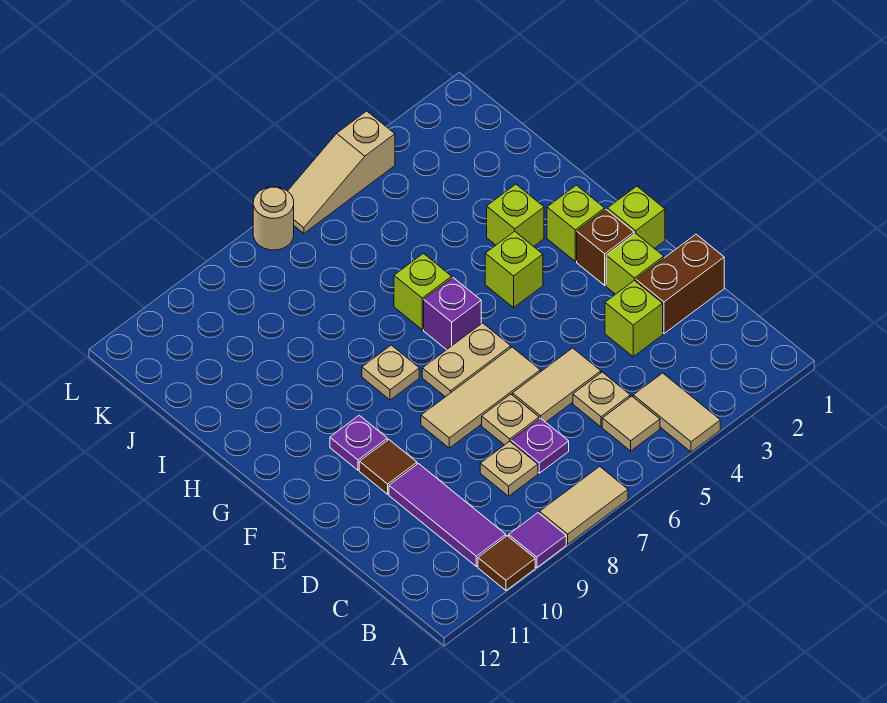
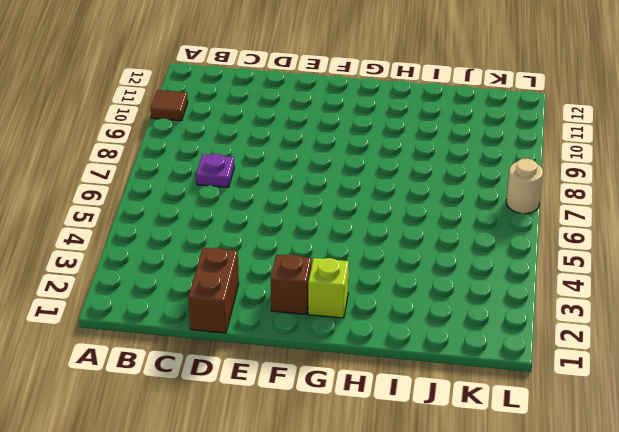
none -> tan 1x2 tile [633,373,720,452]
none -> tan 1x2 tile [540,466,628,544]
none -> purple 1x1 tile [509,513,566,567]

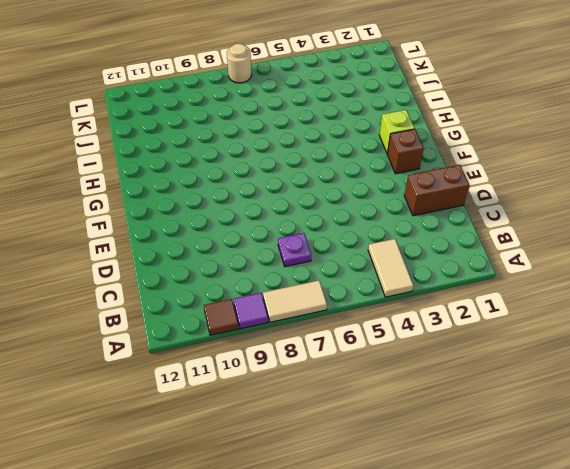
none -> tan 1x1 tile [602,396,660,451]
none -> purple 1x3 tile [389,464,506,566]
none -> tan 1x1 plate [573,372,630,427]

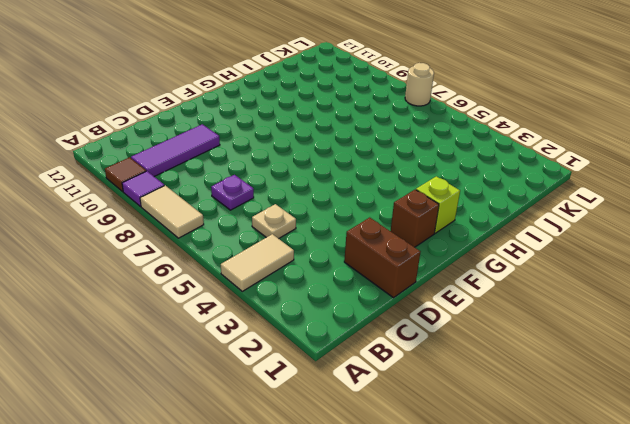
none -> tan 1x1 tile [602,396,660,451]
none -> tan 1x1 plate [480,441,538,496]
none -> lime 1x1 brick [605,280,663,357]

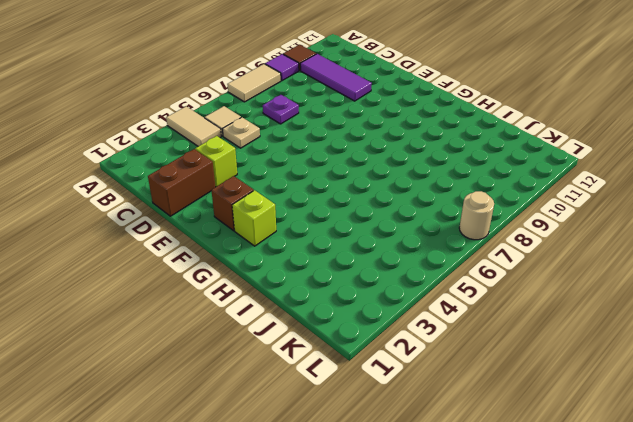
none -> tan 1x1 plate [480,441,538,496]
none -> tan 1x2 tile [512,348,601,422]
none -> tan 1x1 plate [482,394,539,445]

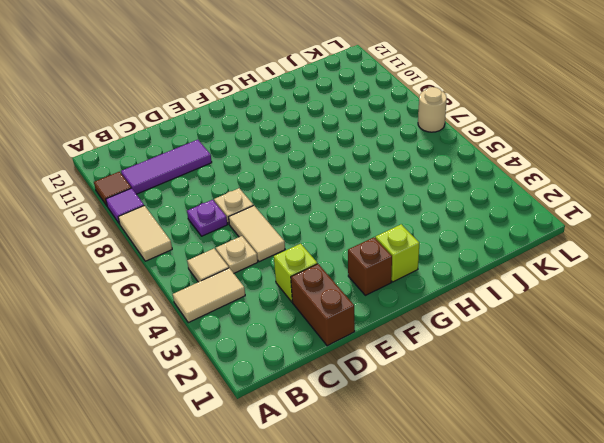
none -> tan 1x1 plate [480,441,538,496]
none -> lime 1x1 brick [606,233,664,294]
none -> tan 1x3 tile [421,347,540,448]

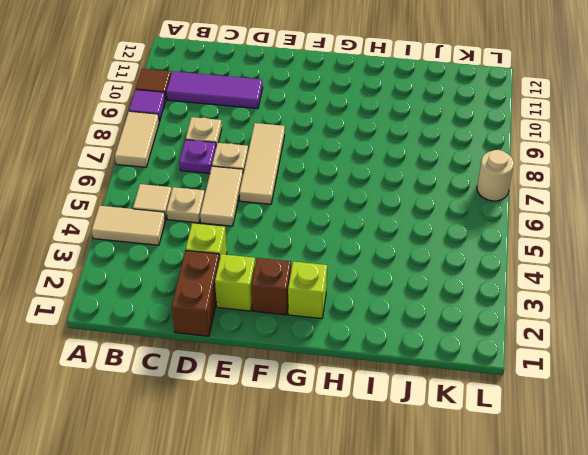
none -> brown 1x1 tile [359,440,417,494]
none -> lime 1x1 brick [607,186,665,249]
none -> tan 1x2 plate [422,323,511,397]

